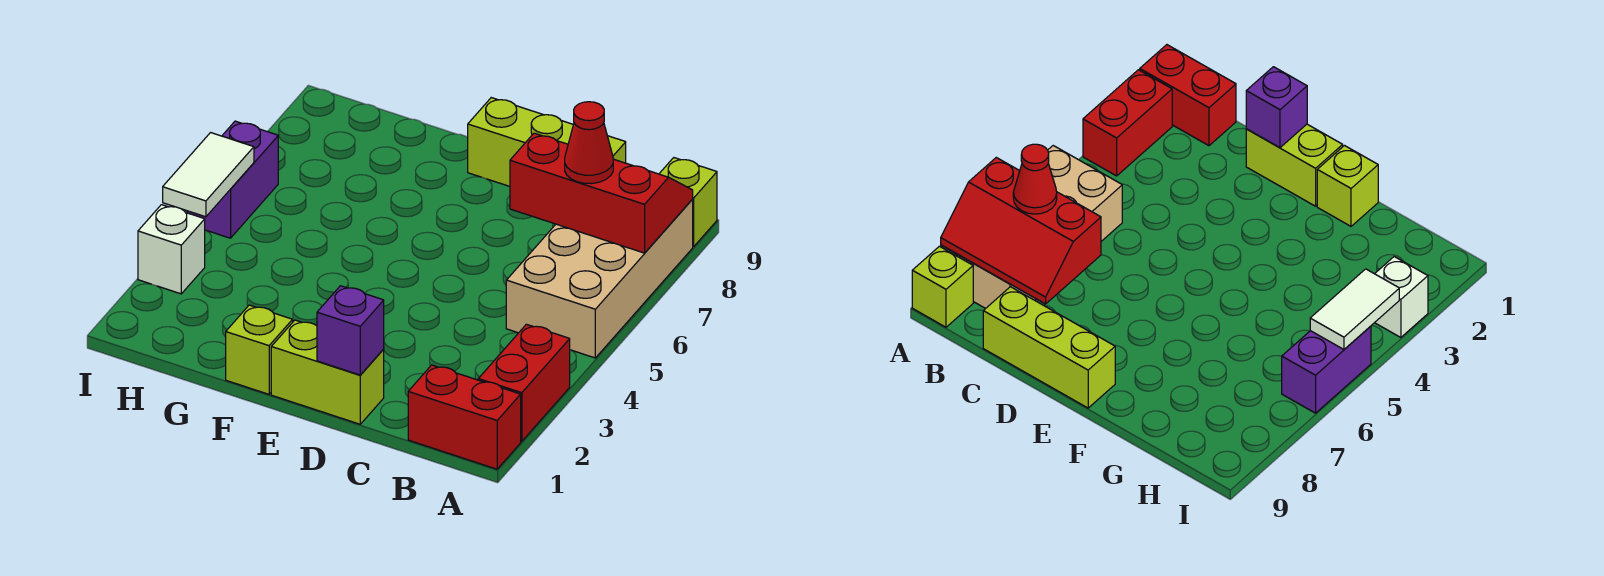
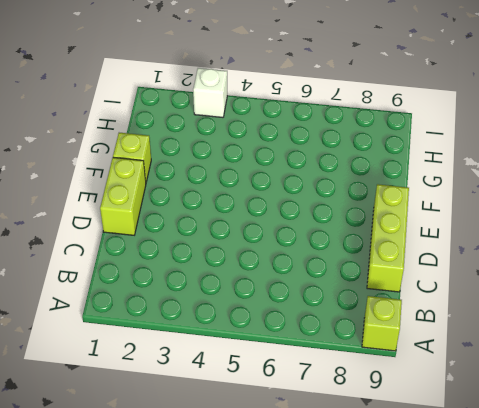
none -> red 1x2 brick [408,365,521,469]
none -> red 1x2 brick [478,324,570,441]
none -> tan 2x4 brick [506,200,693,358]

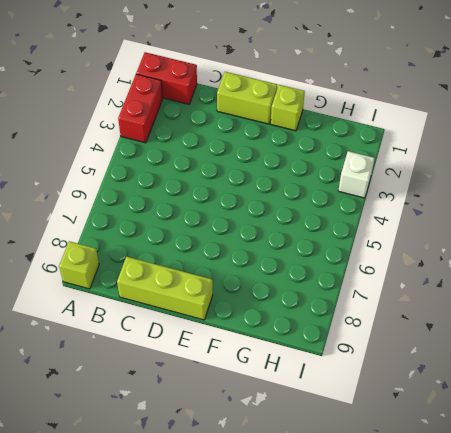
none -> tan 2x4 brick [506,200,693,358]
none -> purple 1x2 brick [187,121,278,238]
none -> red 2x3 slope [510,133,693,253]

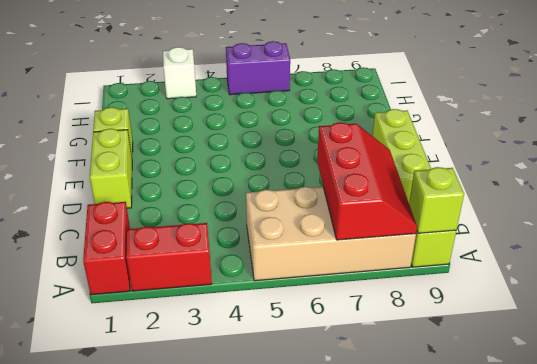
lime 1x1 brick [409,167,464,233] -> none
none -> purple 1x1 brick [317,286,384,375]
none -> white 1x2 tile [163,133,254,217]
none -> red 1x1 cone [565,102,613,184]

